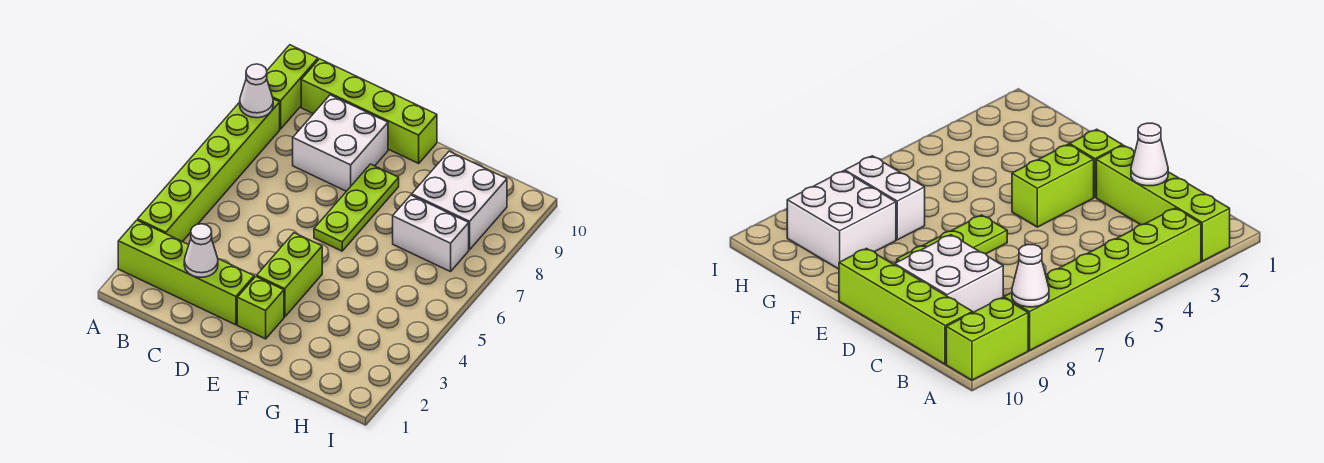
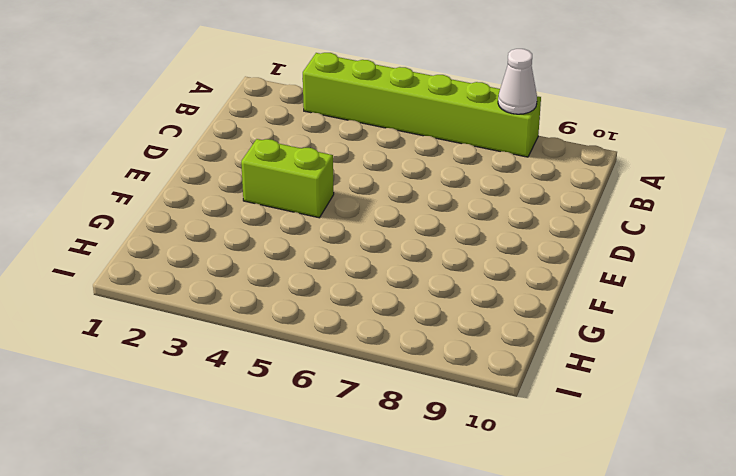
none -> lime 1x4 brick [118,220,254,325]
none -> lime 1x2 brick [267,45,318,129]
none -> lime 1x4 brick [301,59,437,163]

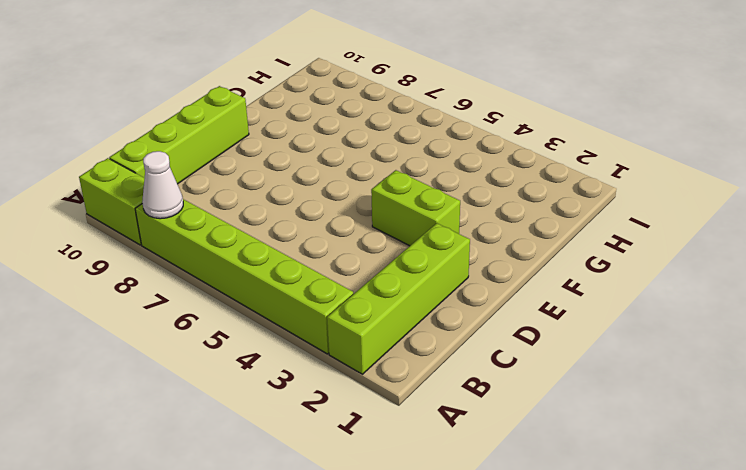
none -> white 2x2 brick [293,95,388,191]
none -> lime 1x1 brick [237,277,284,339]
none -> lime 1x3 plate [314,164,399,251]

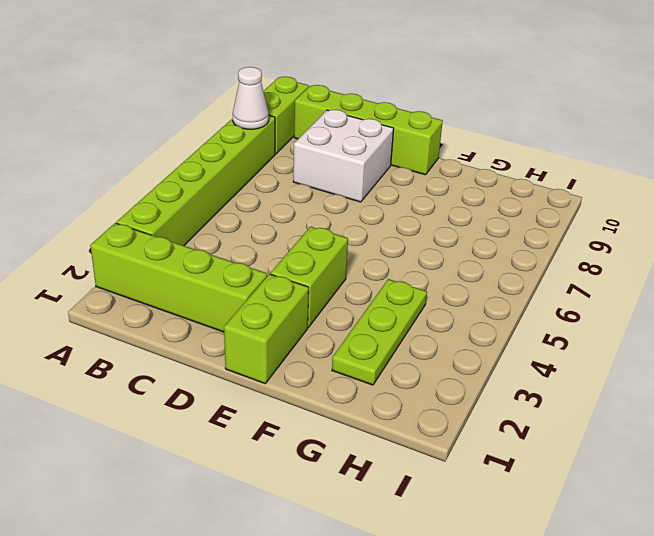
lime 1x2 brick [224,274,309,384] -> lime 1x1 brick [237,277,284,339]
lime 1x3 plate [332,279,427,385] -> lime 1x3 plate moved to [314,164,399,251]
none -> white 1x2 brick [393,195,469,272]
none -> white 2x2 brick [412,151,507,250]
none -> white 1x1 cone [184,224,218,277]

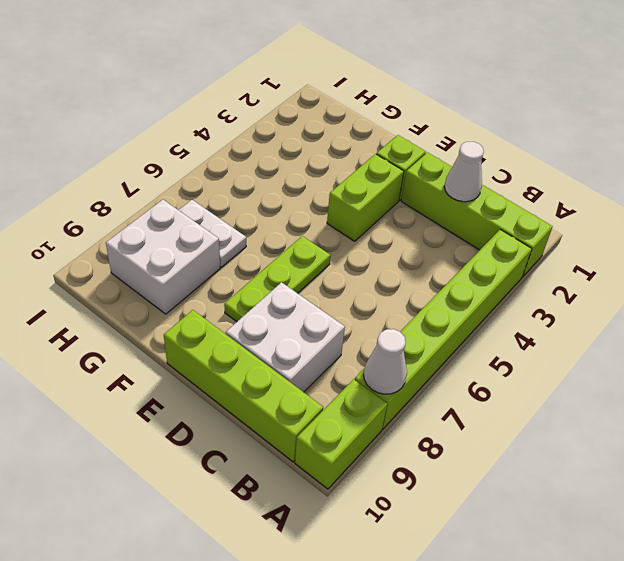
white 1x2 plate [179,200,246,267] -> white 1x2 brick [393,195,469,272]

